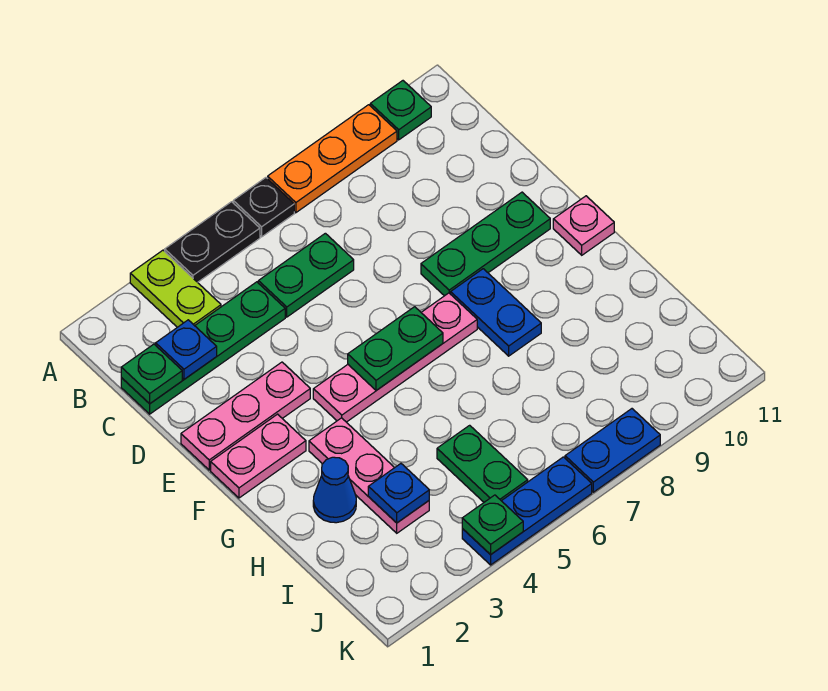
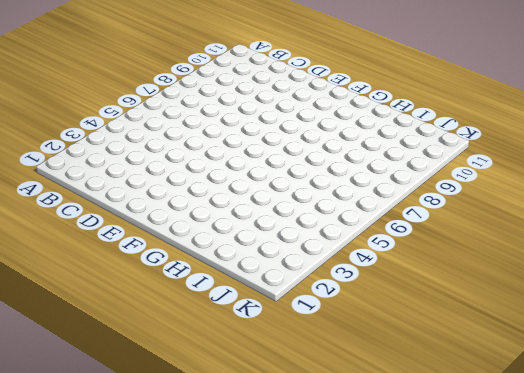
none -> lime 1x2 plate [130,250,221,327]
none -> black 1x2 plate [165,202,260,282]
none -> black 1x1 plate [233,178,294,237]

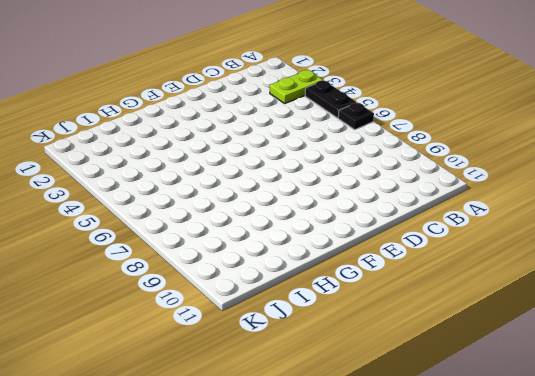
none -> orange 1x3 plate [268,105,397,213]
none -> green 1x1 plate [370,81,431,140]
none -> green 1x4 plate [121,282,285,414]

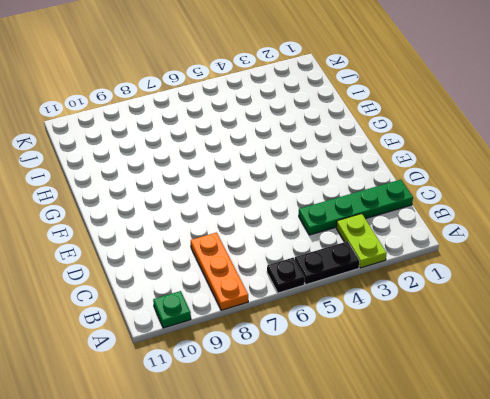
orange 1x3 plate [191,233,248,310] -> orange 1x3 plate turned to [268,105,397,213]
none -> green 1x2 plate [258,233,354,317]
none -> pink 1x3 plate [181,362,310,470]
none -> green 1x3 plate [421,192,550,296]

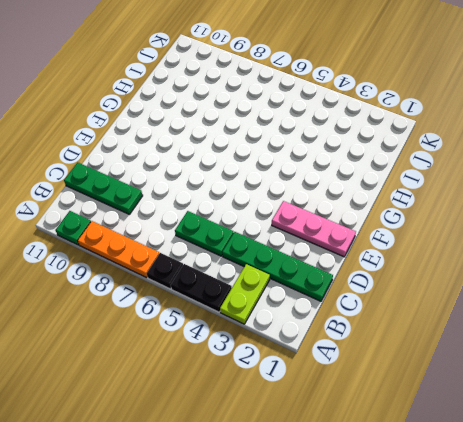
green 1x3 plate [64,162,143,214] -> green 1x3 plate moved to [421,192,550,296]
none -> pink 1x2 plate [211,414,306,498]
none -> pink 1x4 plate [313,293,477,422]
none -> blue 1x2 plate [451,269,541,356]

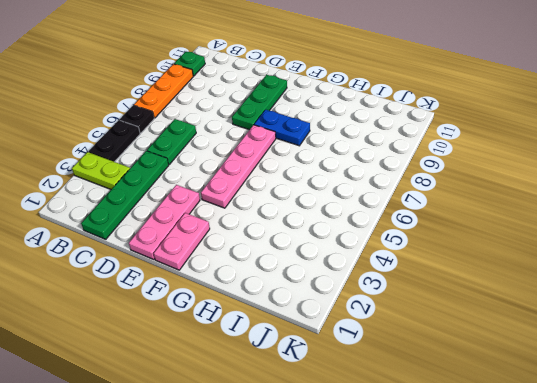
none -> pink 1x1 plate [553,196,614,255]
none -> pink 1x3 plate [309,418,429,533]
none -> blue 1x1 cone [313,457,356,523]

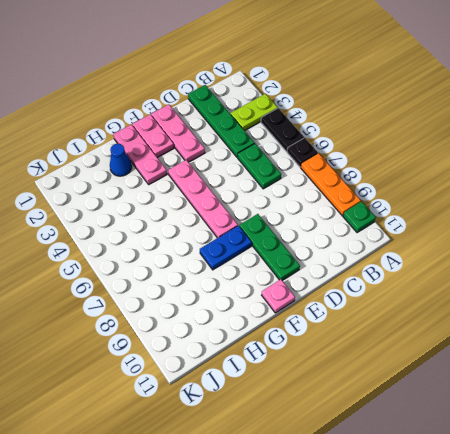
pink 1x3 plate [113,124,167,184] -> pink 1x3 plate turned to [309,418,429,533]
none -> green 1x2 plate [437,425,528,502]
none -> blue 1x3 plate [462,457,592,565]
none -> blue 1x2 plate [565,409,660,492]

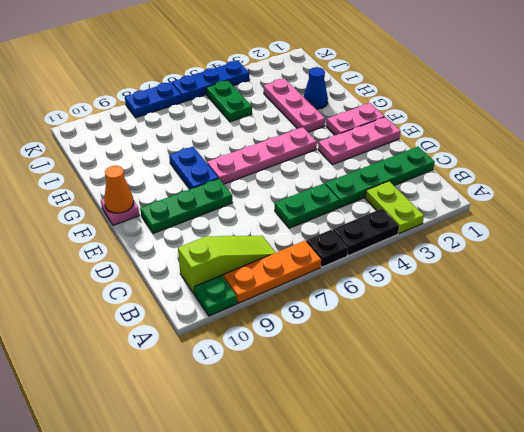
lime 1x3 slope [178,236,276,293] -> none
orange 1x1 cone [104,166,134,213] -> none
none -> green 1x1 plate [121,344,182,404]
none -> blue 1x1 plate [156,320,217,379]
none -> green 1x2 plate [348,307,443,391]

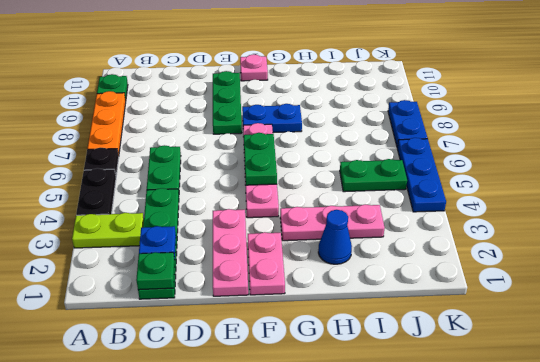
none -> blue 1x1 plate [368,464,429,523]
none -> green 1x1 plate [462,495,523,555]

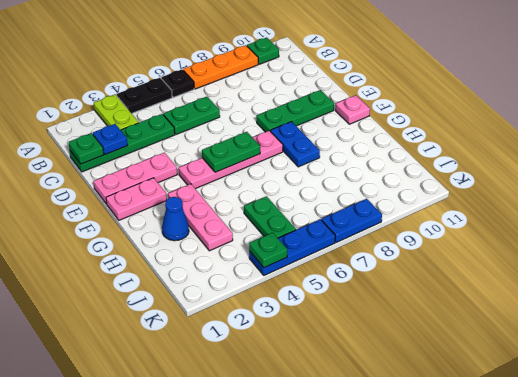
none -> blue 1x1 plate [368,464,429,523]

